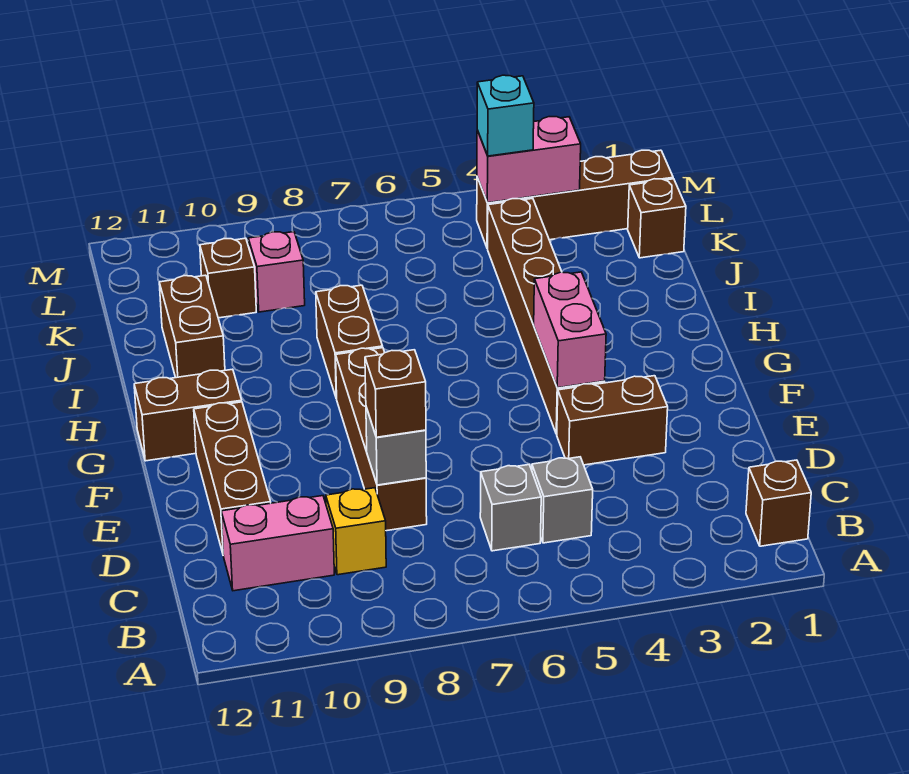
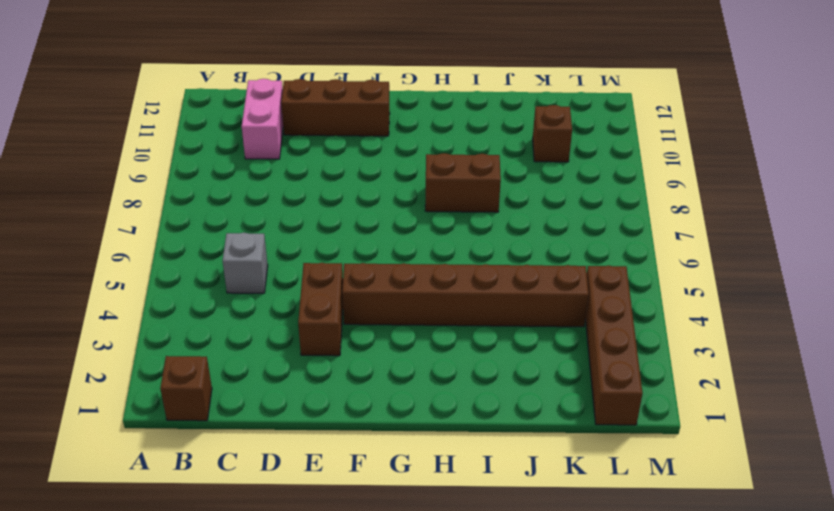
none -> grey 1x1 brick [480,464,541,551]
none -> yellow 1x1 brick [326,488,386,575]
none -> brown 1x4 brick [336,348,427,531]

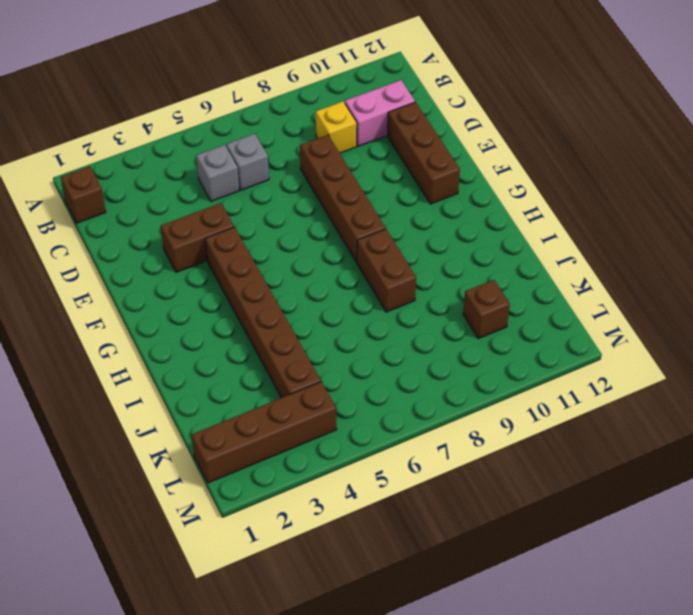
none -> brown 1x2 brick [134,369,242,461]
none -> brown 1x2 brick [159,275,225,378]
none -> brown 1x1 brick [628,179,686,258]

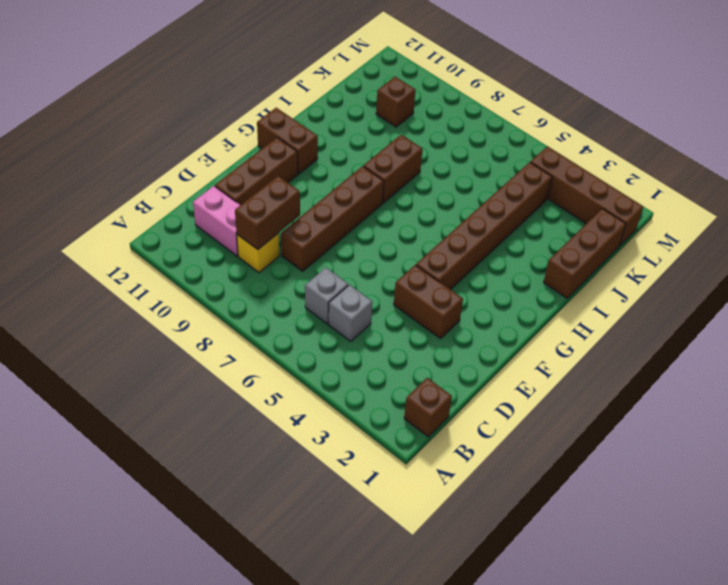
brown 1x2 brick [235,176,300,250] -> brown 1x2 brick moved to [159,275,225,378]
brown 1x3 brick [544,209,626,298] -> brown 1x1 brick [628,179,686,258]
none -> pink 1x1 brick [248,232,305,312]
none -> grey 1x1 brick [366,407,426,485]
none -> pink 1x2 brick [534,272,606,388]

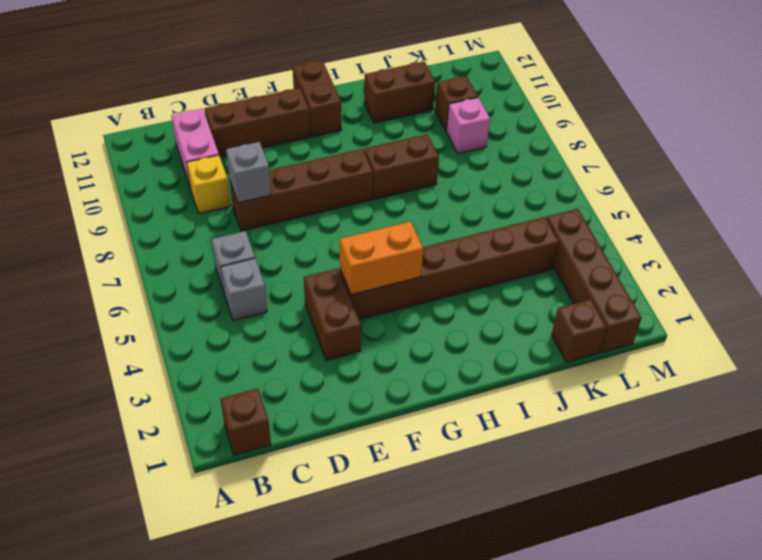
orange 1x2 brick [340,222,423,295] -> pink 1x2 brick [534,272,606,388]
none -> pink 1x2 brick [477,117,581,203]
none -> brown 1x1 brick [365,350,426,437]
none -> cyan 1x1 brick [477,75,534,156]

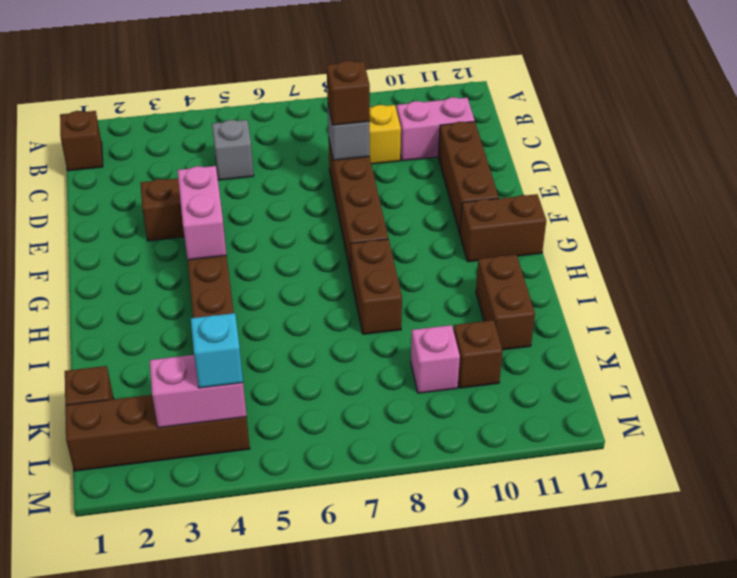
none -> grey 1x1 brick [480,464,541,551]

